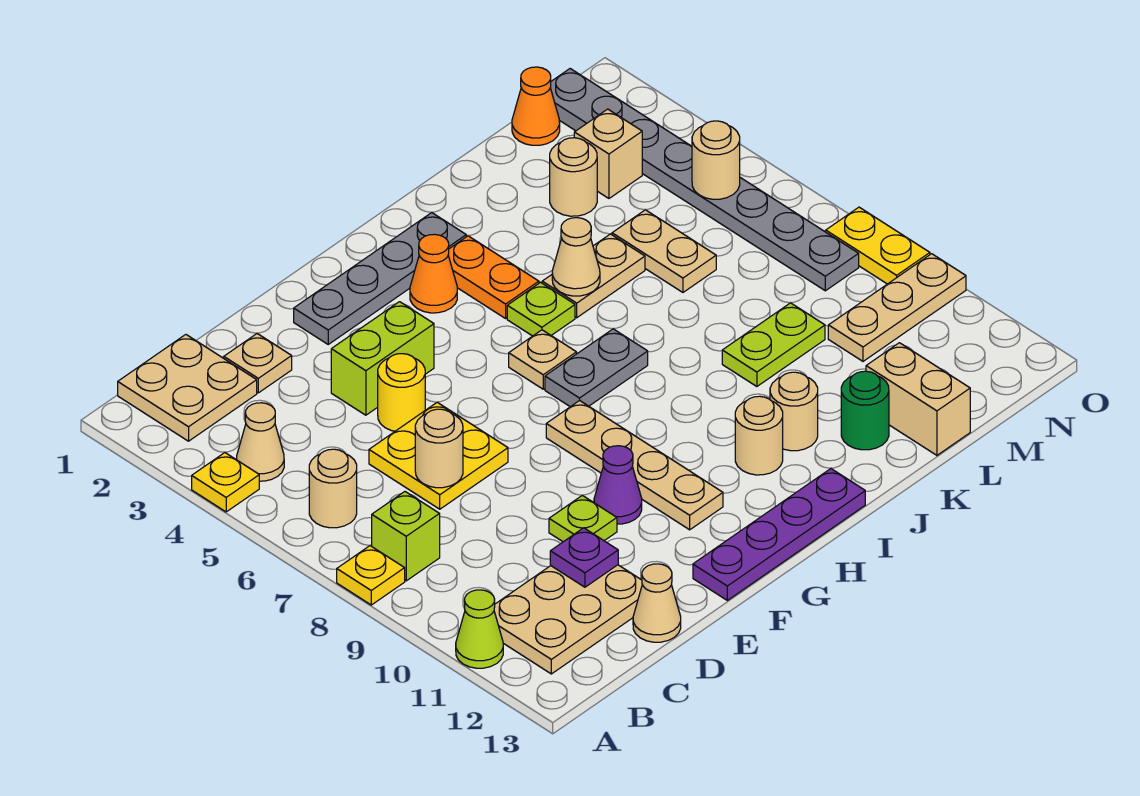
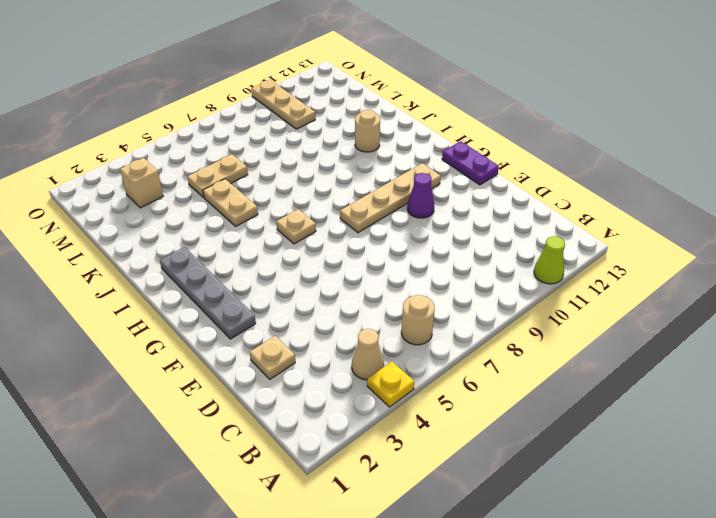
purple 1x2 plate [442,141,499,185] -> purple 1x4 plate [693,469,865,600]
none -> yellow 1x1 plate [337,546,405,605]
none -> tan 2x2 plate [118,335,257,441]
none -> lime 1x1 brick [372,492,440,581]
none -> tan 2x3 plate [494,565,642,674]

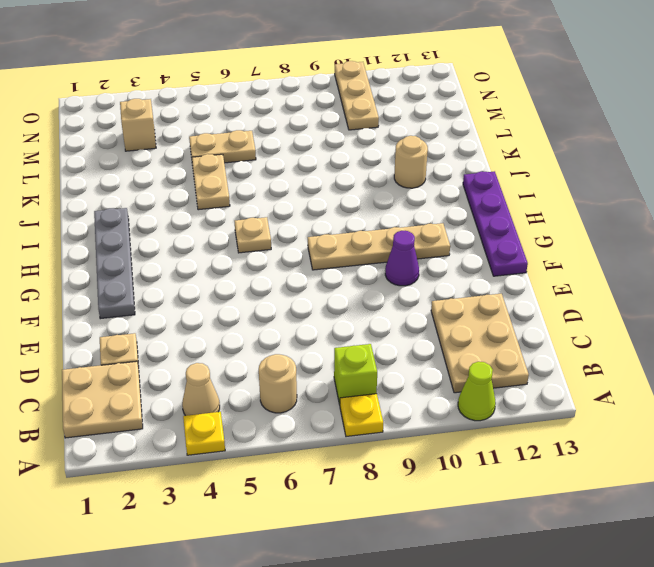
none -> yellow 2x2 plate [369,402,508,509]
none -> tan 1x1 cone [633,564,681,642]
none -> lime 1x2 brick [331,302,434,415]
none -> yellow 1x1 round brick [378,354,425,431]

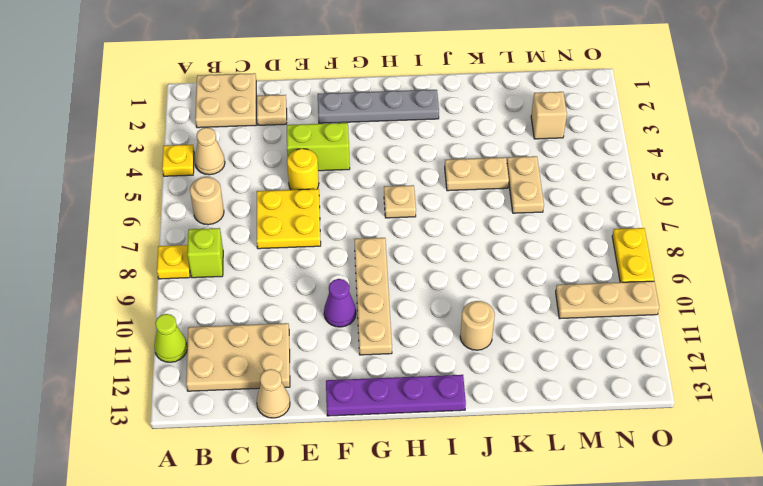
none -> lime 1x1 plate [549,495,617,542]
none -> orange 1x1 cone [410,234,457,313]
none -> grey 1x2 plate [545,329,648,407]
none -> orange 1x2 plate [448,236,539,318]

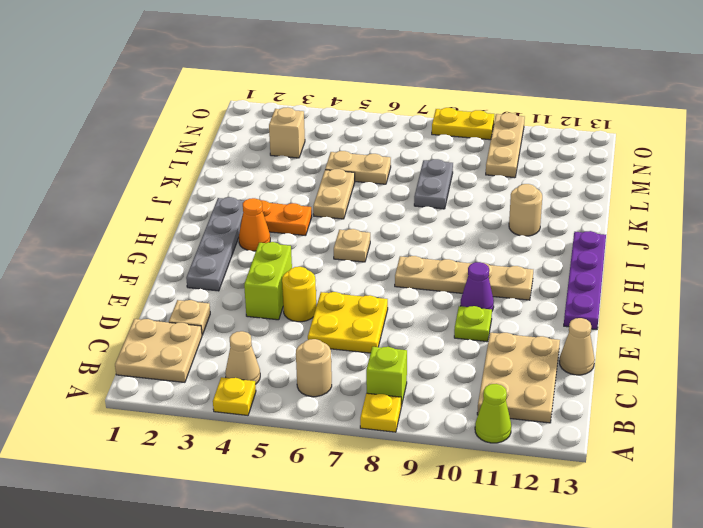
grey 1x2 plate [414,159,453,209] -> grey 1x2 plate moved to [545,329,648,407]
none -> lime 1x1 plate [507,282,575,336]
none -> tan 1x1 round brick [735,396,783,475]
none -> lime 1x2 plate [722,303,825,386]
none -> green 1x1 round brick [841,371,889,450]

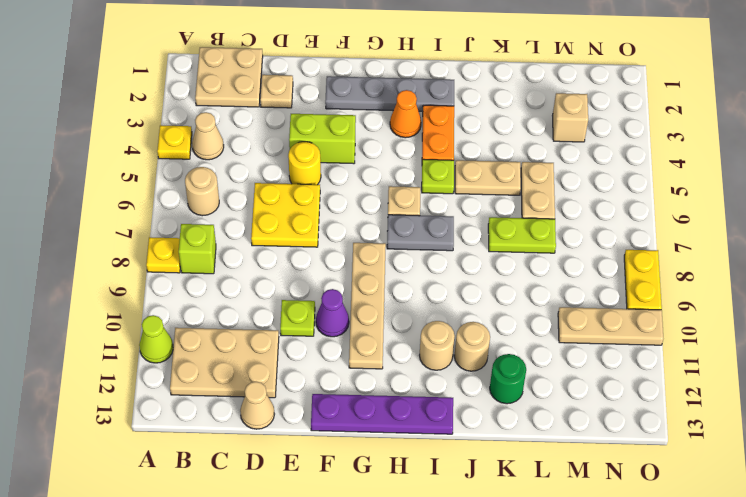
lime 1x2 plate [488,217,556,253] -> lime 1x2 plate moved to [722,303,825,386]
none -> tan 1x1 round brick [550,138,597,216]
none -> tan 1x2 brick [866,343,970,455]
none -> orange 1x1 cone [512,67,560,145]
none -> grey 1x8 plate [550,69,859,291]

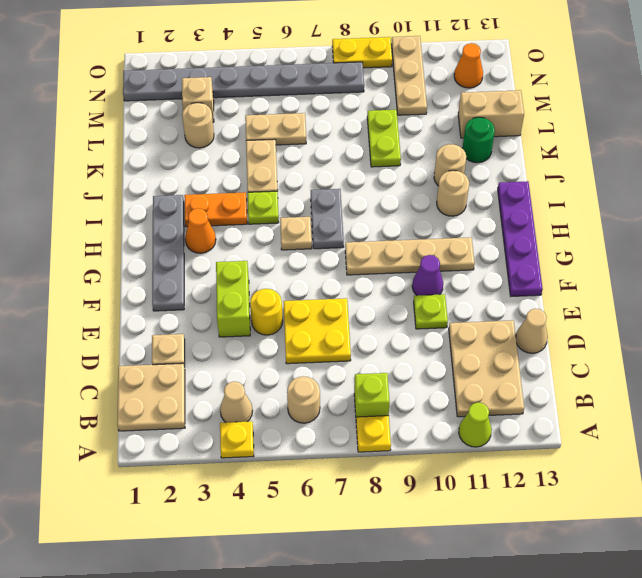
orange 1x1 cone [454,43,483,88] -> orange 1x1 cone moved to [512,67,560,145]
none -> tan 1x1 round brick [415,409,463,488]
none -> purple 1x1 plate [550,528,618,587]
none -> tan 1x1 cone [552,218,600,296]
none -> tan 1x1 round brick [692,121,740,199]

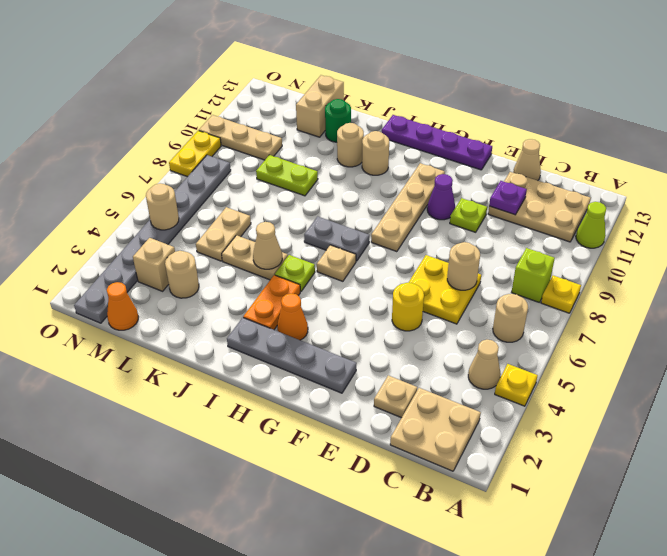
none -> lime 1x2 brick [331,302,434,415]

